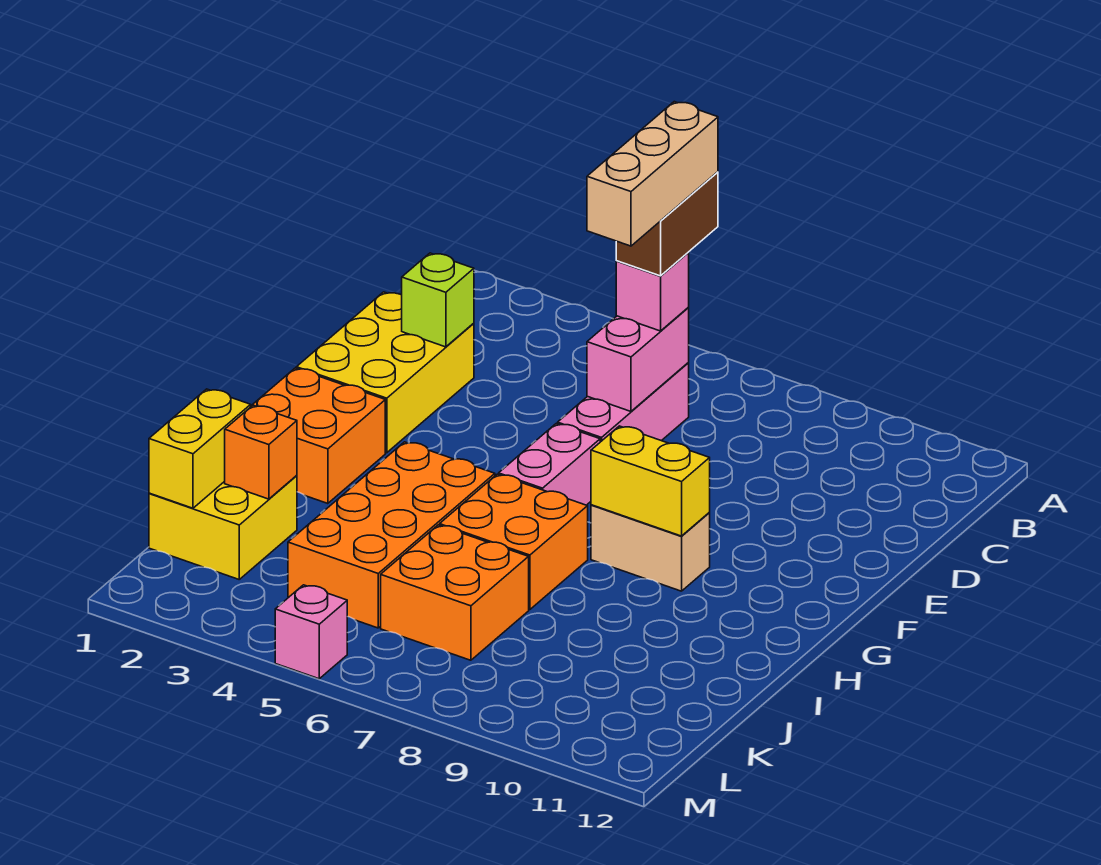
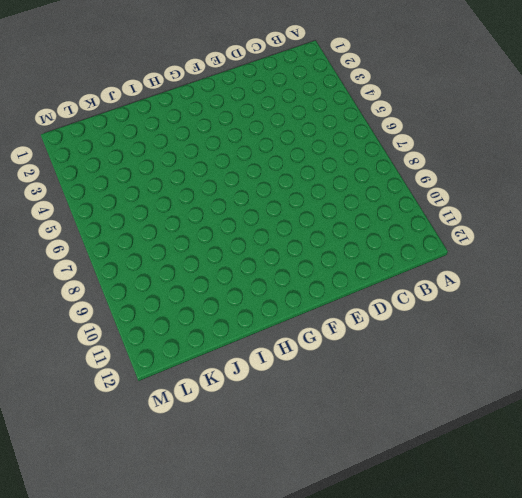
none -> pink 1x3 brick [558,363,689,442]
none -> yellow 2x3 brick [296,292,474,453]
none -> pink 1x2 brick [499,424,600,505]

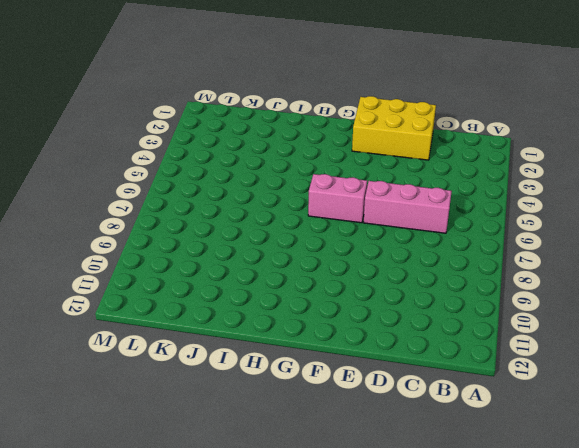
none -> orange 2x2 brick [251,368,385,504]
none -> tan 1x2 brick [591,505,710,591]
none -> orange 2x4 brick [288,442,495,628]

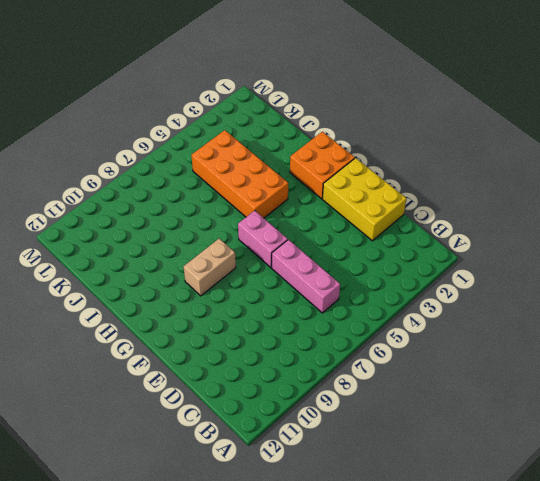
none -> orange 2x2 brick [440,474,588,610]
none -> yellow 2x2 brick [149,476,297,579]
none -> orange 2x2 brick [381,525,529,660]

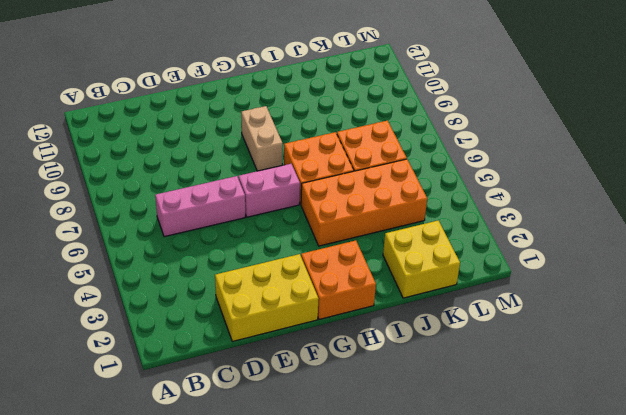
none -> pink 1x1 brick [275,585,347,679]
none -> pink 1x2 brick [587,308,689,411]
none -> lime 1x1 brick [402,253,474,347]

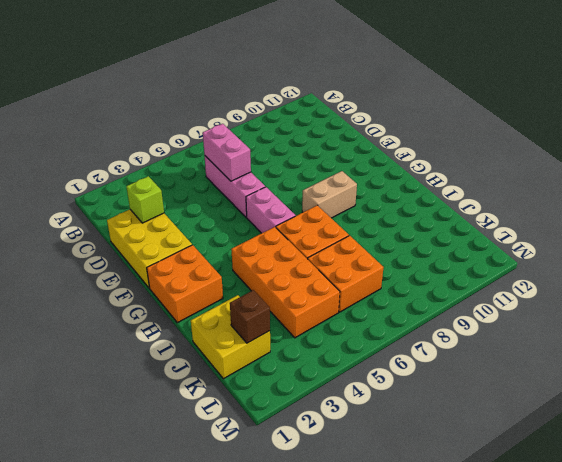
brown 1x1 brick [230,290,270,343] -> none
none -> pink 1x1 brick [275,585,347,679]
none -> yellow 1x2 brick [591,426,710,536]
none -> yellow 1x2 brick [149,389,251,508]

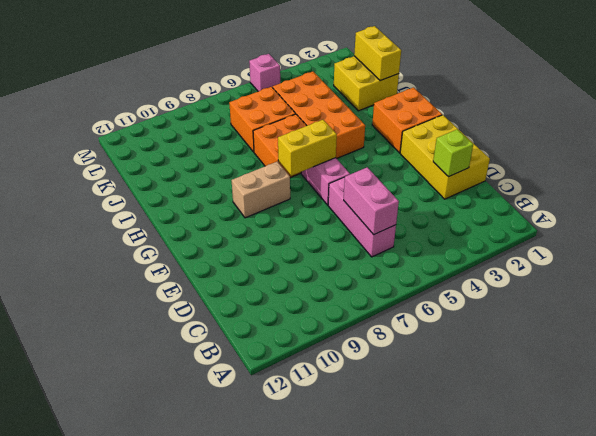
yellow 1x2 brick [278,120,337,176] -> yellow 1x2 brick moved to [591,426,710,536]
none -> orange 1x1 brick [225,405,297,499]
none -> pink 1x1 brick [616,253,689,331]
none -> brown 1x2 brick [616,172,718,276]

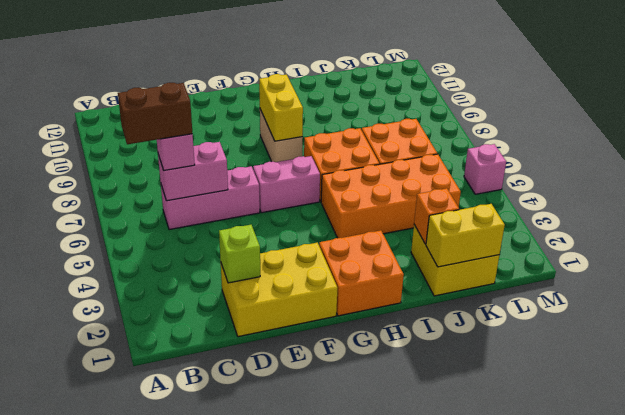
none -> tan 1x3 brick [587,102,718,246]

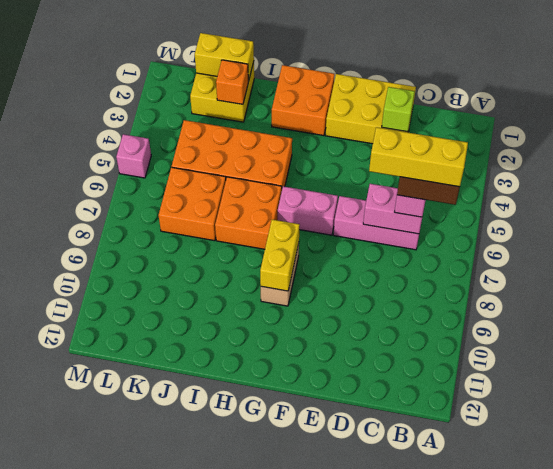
yellow 1x3 brick [369,127,468,187] -> tan 1x3 brick [587,102,718,246]

